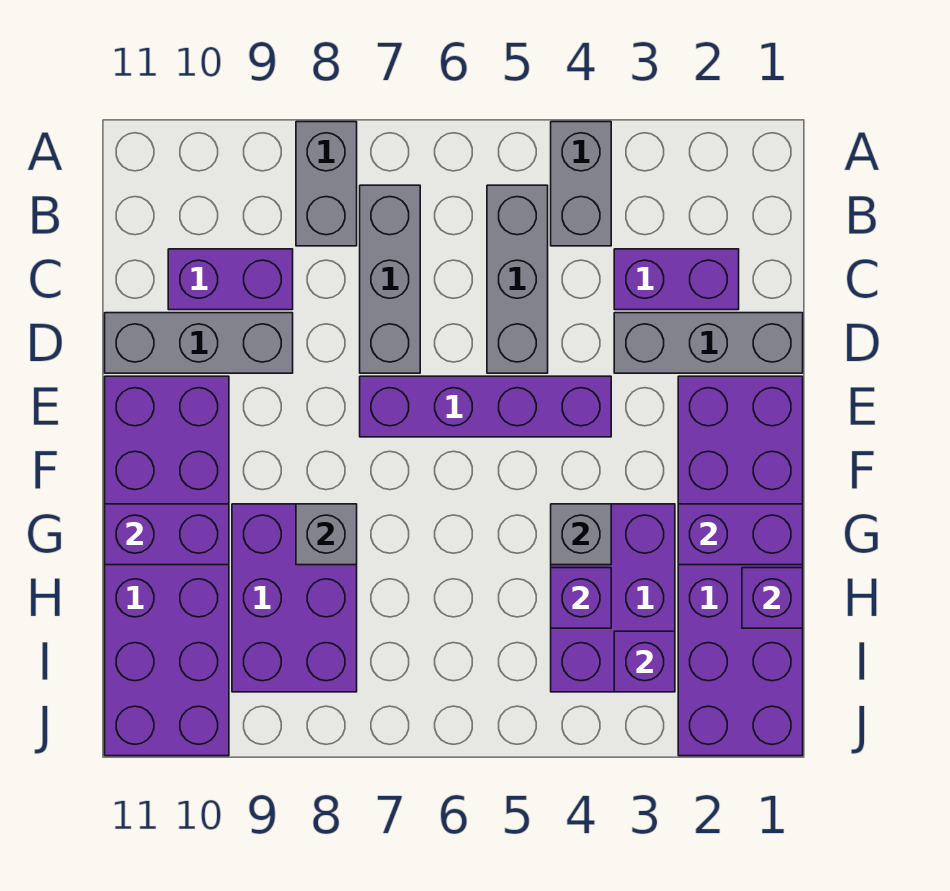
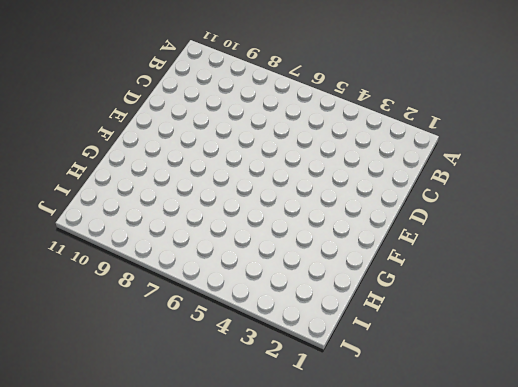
none -> grey 1x2 brick [551,122,611,246]
none -> grey 1x2 brick [296,122,357,246]
none -> grey 1x3 brick [487,185,548,373]

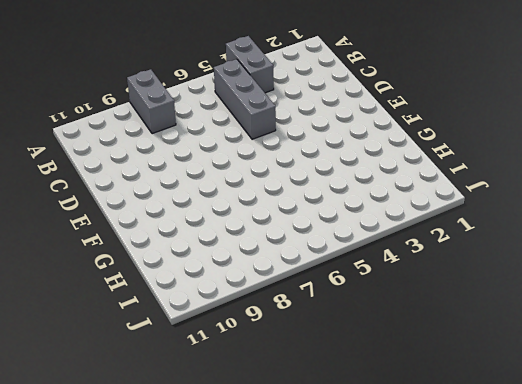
none -> grey 1x3 brick [360,185,420,373]
none -> purple 1x2 brick [614,249,739,310]
none -> purple 1x2 brick [168,249,293,310]

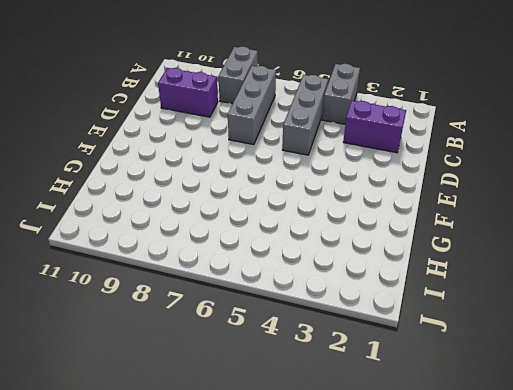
none -> grey 1x3 brick [614,313,803,373]
none -> grey 1x3 brick [105,313,293,373]
none -> purple 2x6 brick [678,376,803,756]

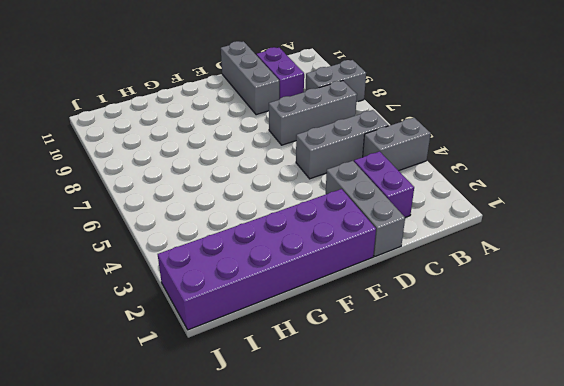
none -> purple 1x4 brick [360,376,611,437]
none -> purple 2x6 brick [105,376,229,756]
none -> purple 2x3 brick [551,504,675,692]

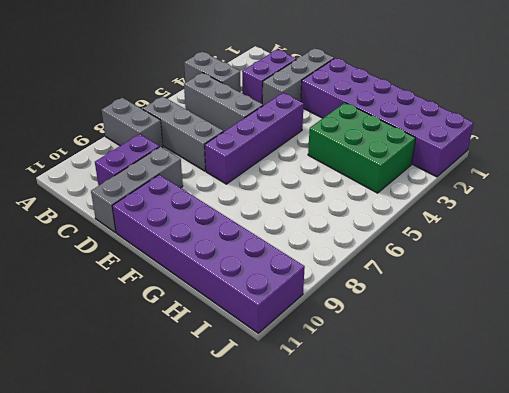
green 2x3 brick [308,103,416,193] -> purple 2x3 brick [551,504,675,692]
none -> purple 2x3 brick [232,504,357,692]
none -> purple 1x2 brick [678,504,803,565]
none -> grey 1x1 brick [551,504,611,565]

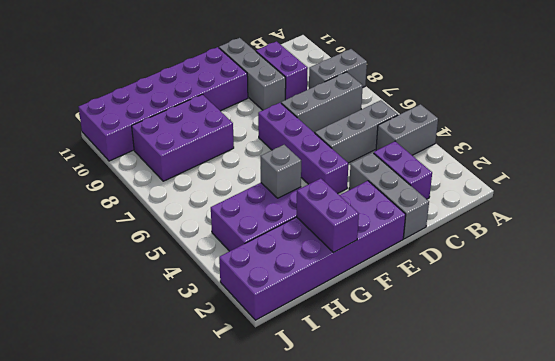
none -> grey 1x1 brick [296,504,357,565]
none -> purple 1x2 brick [105,504,229,565]
none -> purple 1x1 brick [742,568,803,628]

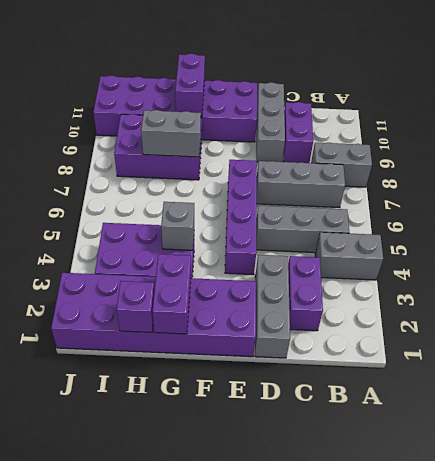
grey 1x2 brick [141,110,201,157] -> grey 1x1 brick [296,504,357,565]
none -> purple 1x1 brick [551,568,611,628]
none -> purple 1x1 brick [614,631,675,692]

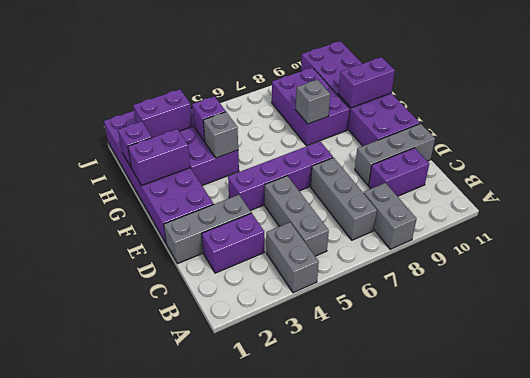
purple 1x2 brick [133,89,192,138] -> purple 1x1 brick [614,631,675,692]

